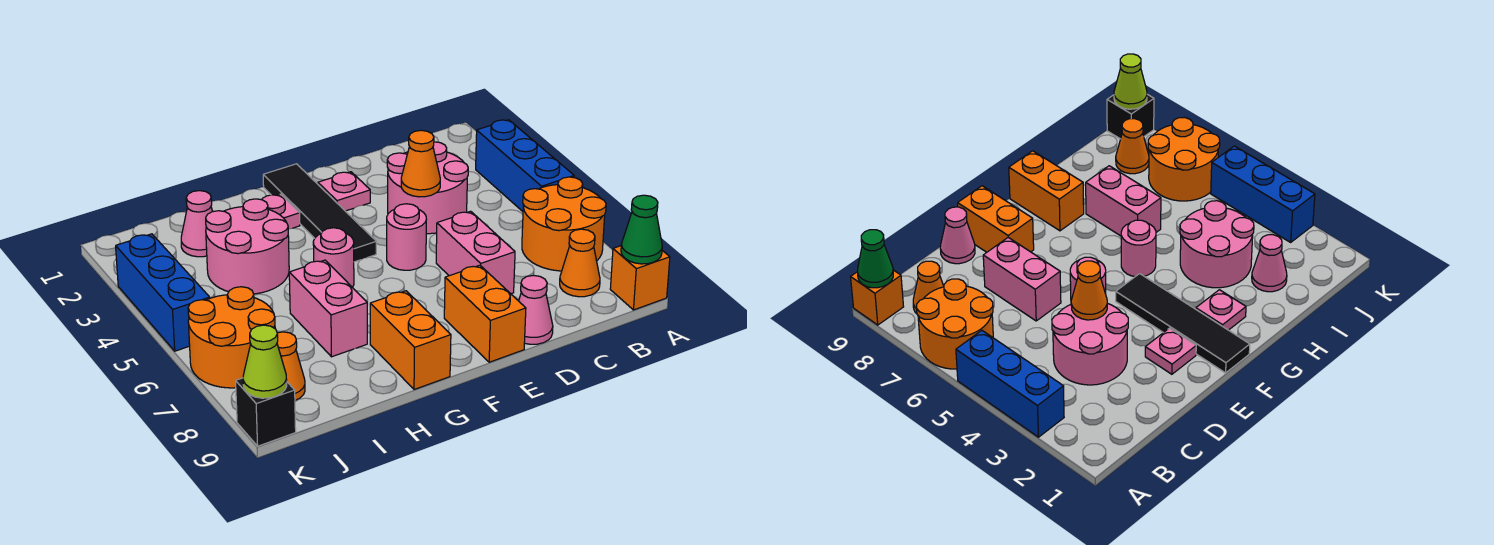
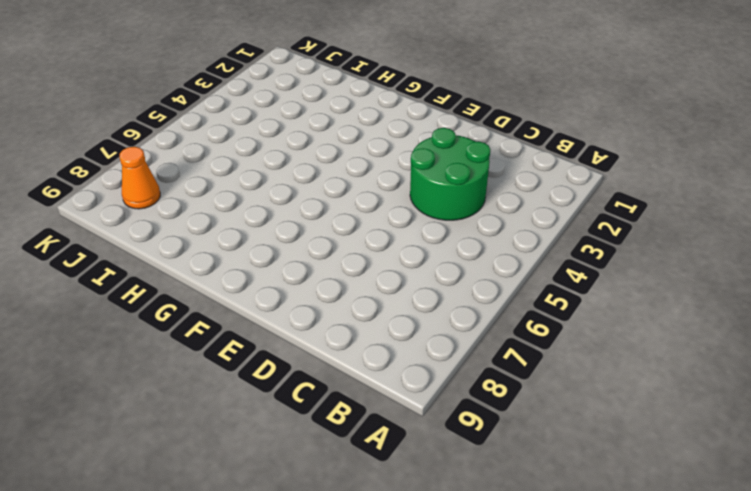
green 2x2 round brick [410,128,490,220] -> pink 2x2 round brick [387,142,468,234]
none -> blue 1x3 brick [476,120,574,211]
none -> orange 2x2 round brick [522,177,606,271]
none -> orange 1x1 brick [610,246,670,310]

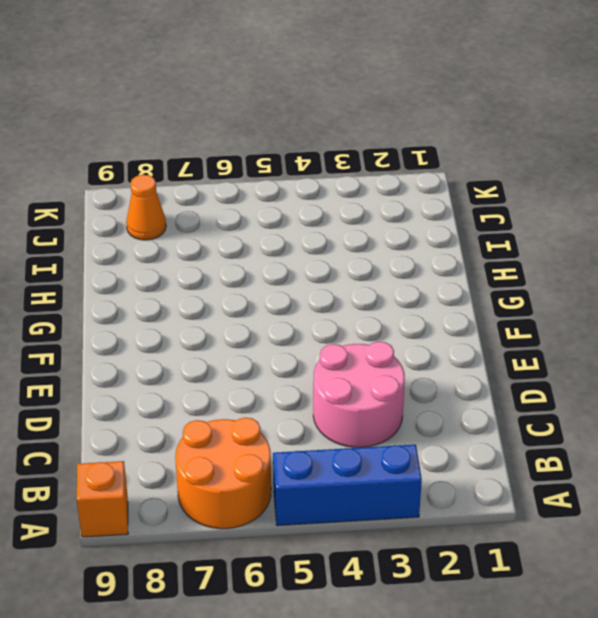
none -> orange 1x1 cone [560,229,600,297]
none -> pink 1x2 brick [436,211,515,294]
none -> pink 1x1 cone [519,275,553,344]

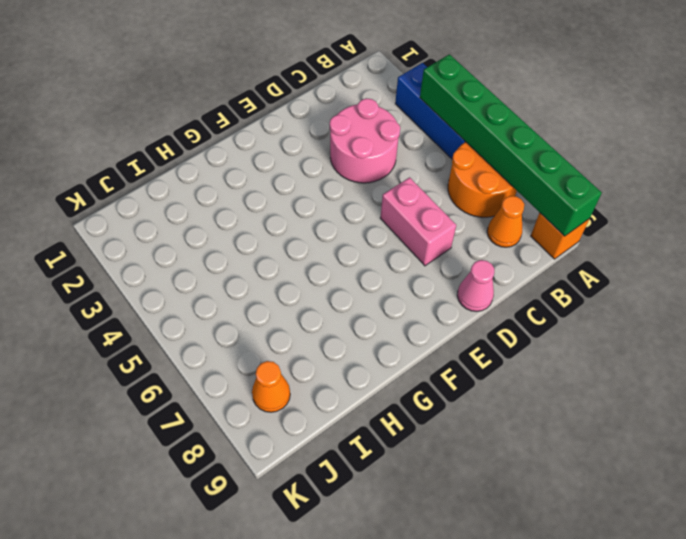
green 1x6 brick [420,54,602,236] -> green 1x1 cone [621,195,662,264]
none -> pink 1x1 plate [318,172,370,211]
none -> pink 1x1 round brick [387,204,426,270]
none -> orange 1x2 brick [444,265,526,362]

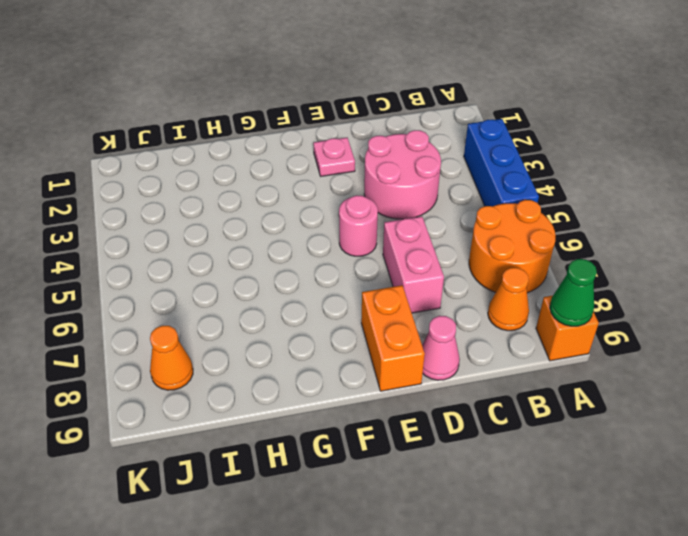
none -> black 1x4 tile [263,164,376,262]
none -> pink 1x1 plate [262,194,300,229]
none -> pink 1x1 round brick [313,228,354,288]

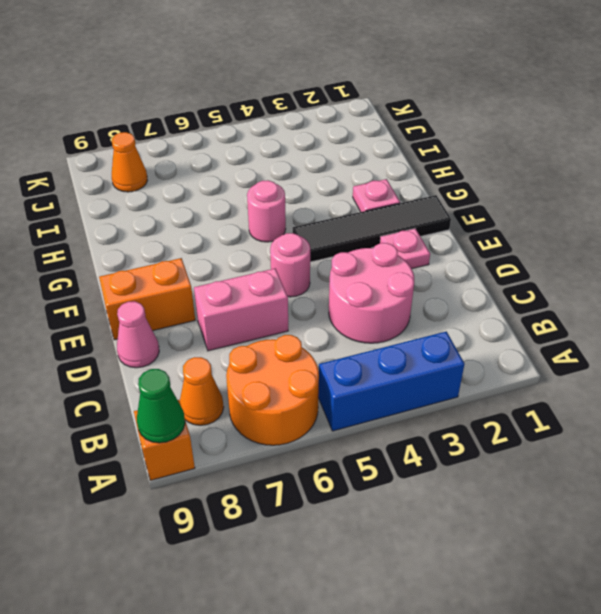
none -> orange 1x2 brick [370,291,451,390]
none -> pink 2x2 round brick [206,199,289,294]
none -> pink 1x2 brick [289,260,367,357]

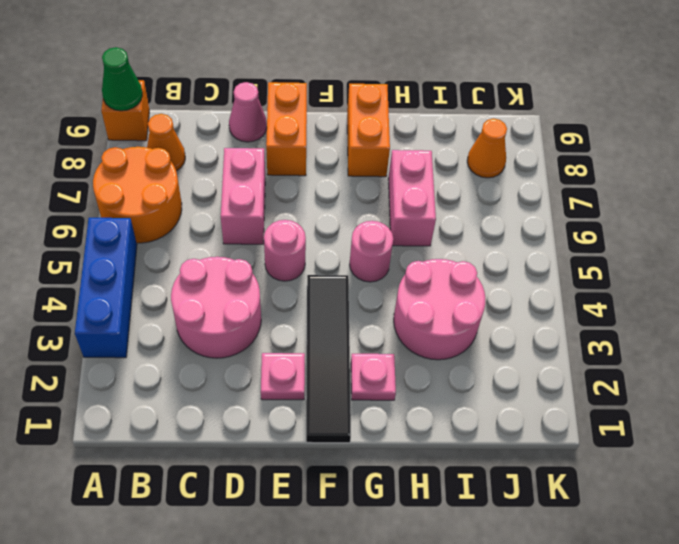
none -> pink 1x1 cone [181,191,213,257]
none -> orange 2x2 round brick [188,287,275,388]
none -> blue 1x3 brick [116,234,210,351]

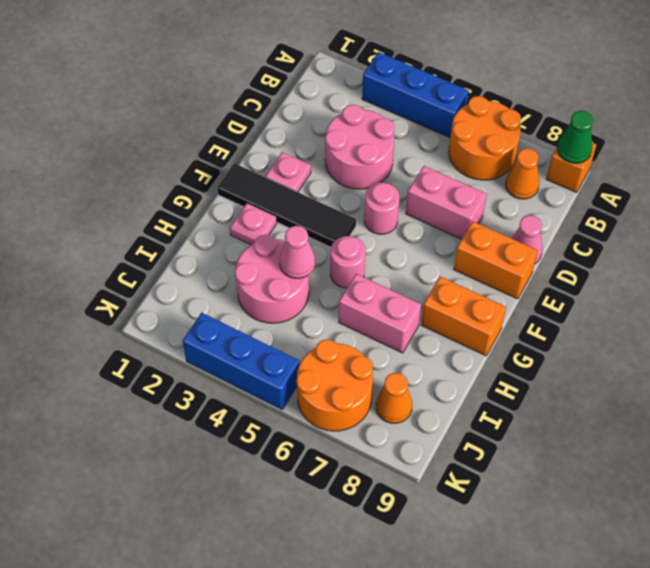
pink 1x1 cone [280,226,315,278] -> pink 1x1 cone moved to [181,191,213,257]
none -> black 1x1 brick [236,378,296,446]
none -> orange 1x1 cone [401,130,440,197]
none -> lime 1x1 cone [243,325,287,398]

